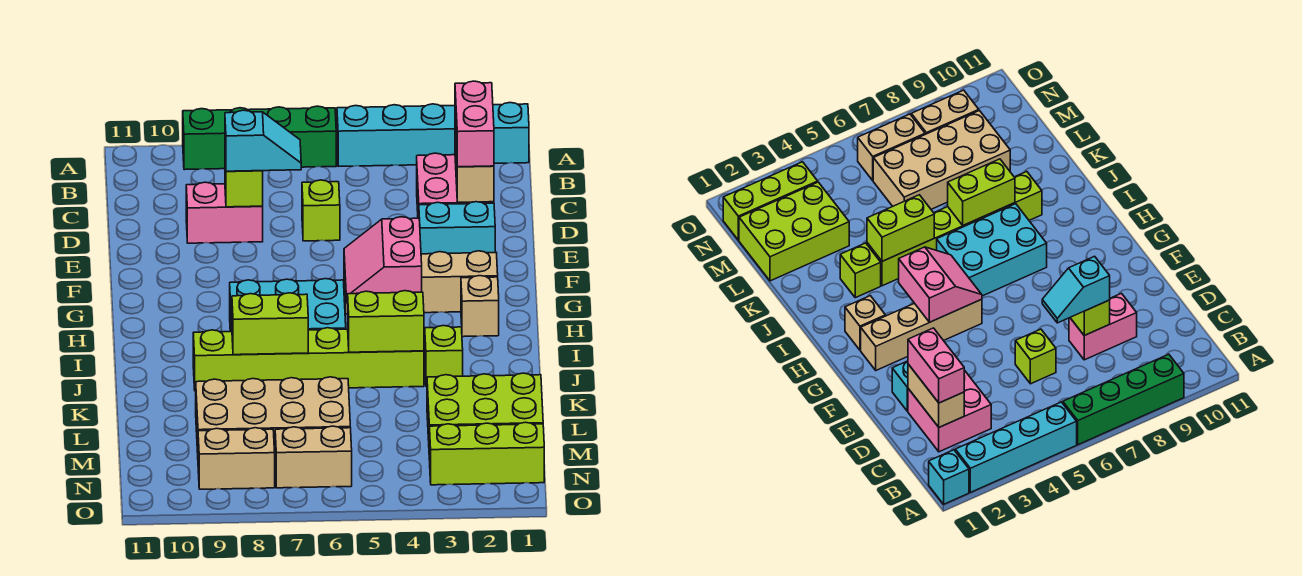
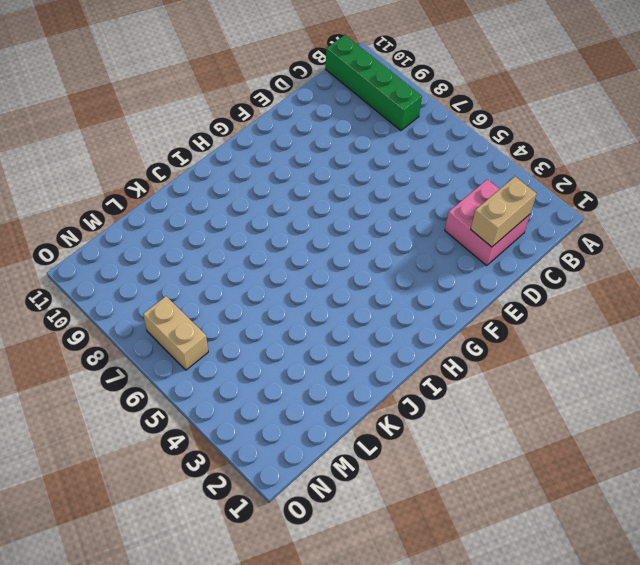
green 1x4 brick [326,35,422,131] -> green 1x4 brick moved to [183,106,336,170]
none -> cyan 1x1 brick [493,103,529,163]
none -> cyan 1x4 brick [337,104,455,166]
none -> lime 1x1 brick [302,180,340,241]

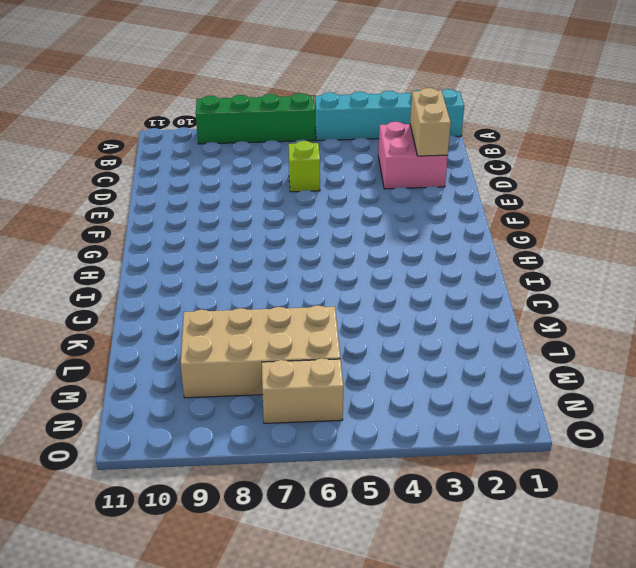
none -> pink 1x2 brick [186,182,263,243]
none -> cyan 1x2 brick [419,202,495,254]
none -> tan 1x4 brick [344,251,498,314]

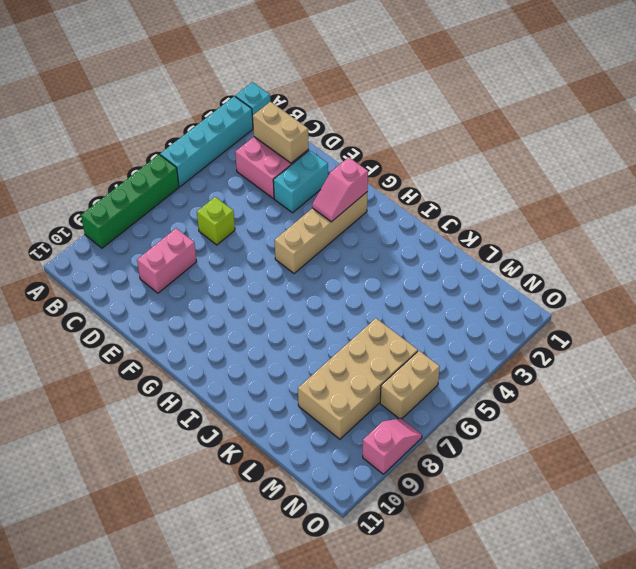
pink 1x2 slope [312,157,368,222] -> none
pink 1x2 slope [363,418,422,474] -> none
none -> tan 1x1 brick [461,276,499,337]
none -> cyan 2x3 brick [230,279,346,332]
none -> lime 1x1 brick [425,326,463,386]

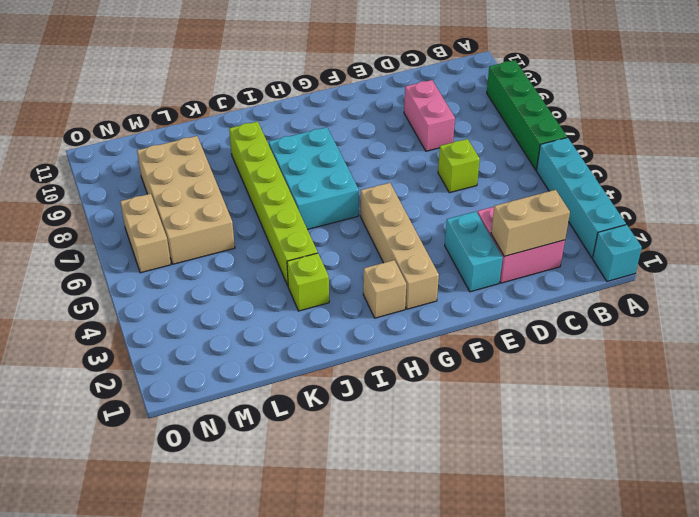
none -> lime 2x3 brick [427,373,543,460]
none -> lime 1x3 brick [430,422,544,485]
none -> tan 1x2 brick [198,428,275,489]

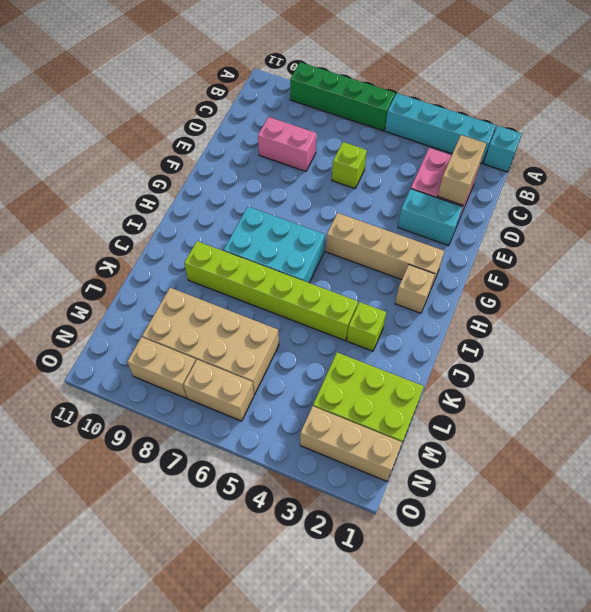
tan 1x3 brick [300,406,402,481] -> lime 1x3 brick [430,422,544,485]
none -> lime 1x1 brick [225,161,263,207]
none -> pink 2x2 slope [344,217,422,303]
none -> lime 1x2 brick [348,291,424,352]

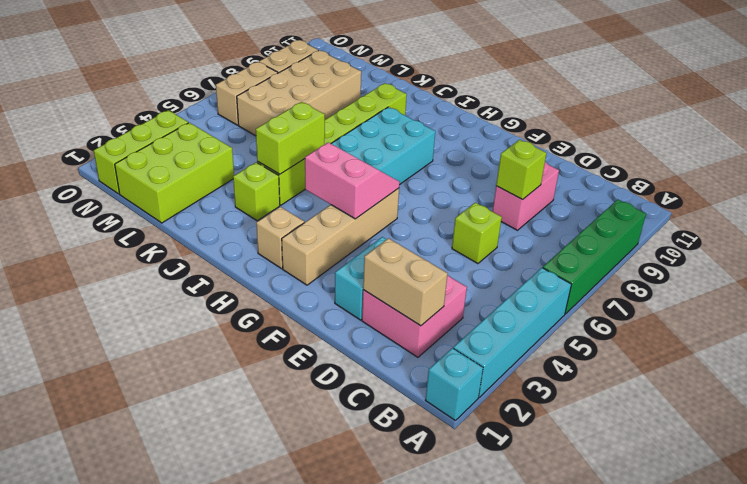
none -> lime 1x2 brick [232,293,308,355]
none -> pink 1x2 brick [455,81,494,167]
none -> cyan 1x2 slope [225,110,301,171]

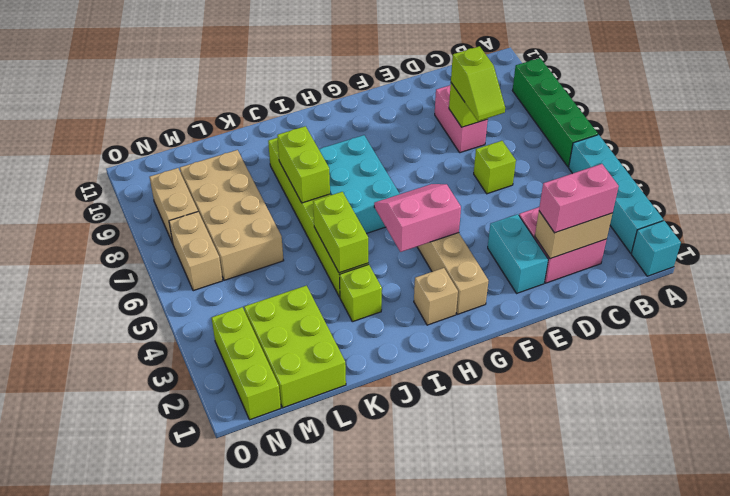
lime 1x2 slope [451,46,505,121] -> cyan 1x2 slope [225,110,301,171]

